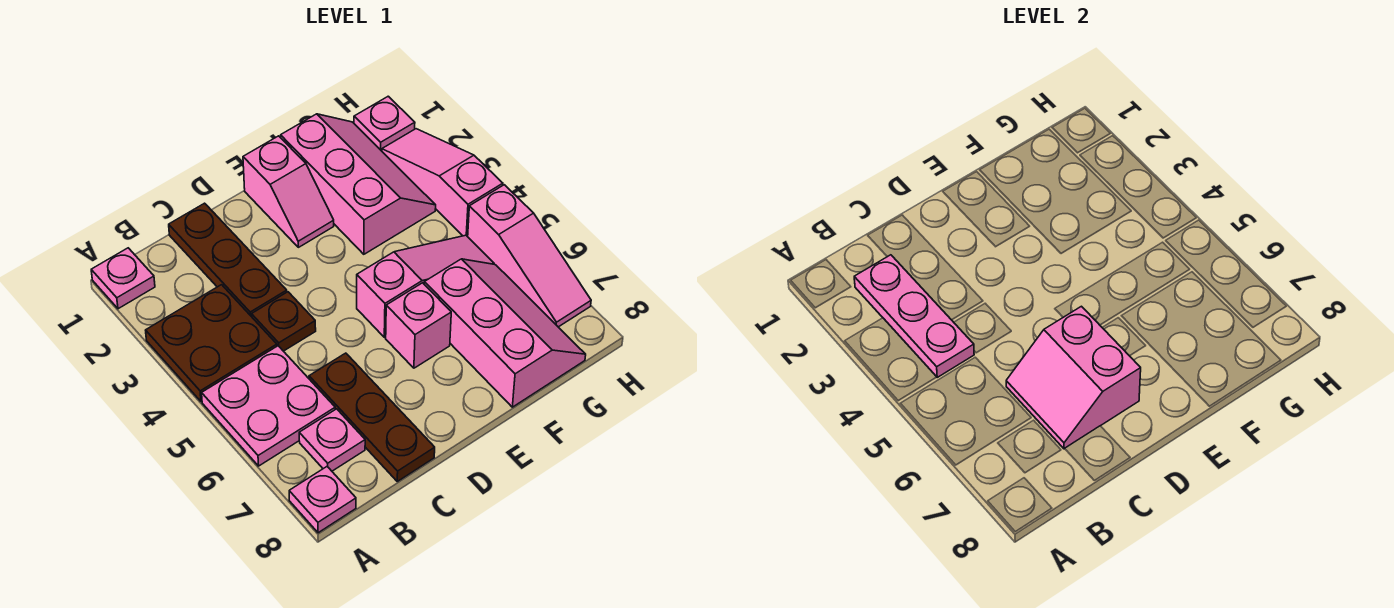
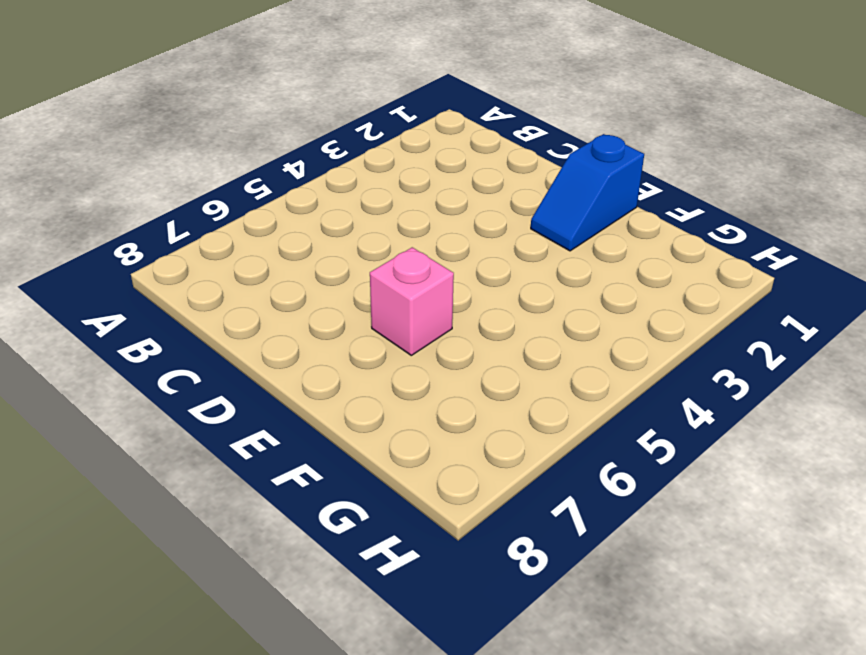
blue 1x2 slope [531,134,644,251] -> pink 1x2 slope [243,136,334,247]
none -> pink 1x1 plate [91,248,155,309]
none -> brown 2x2 plate [146,285,277,402]
none -> pink 2x2 plate [202,346,335,466]

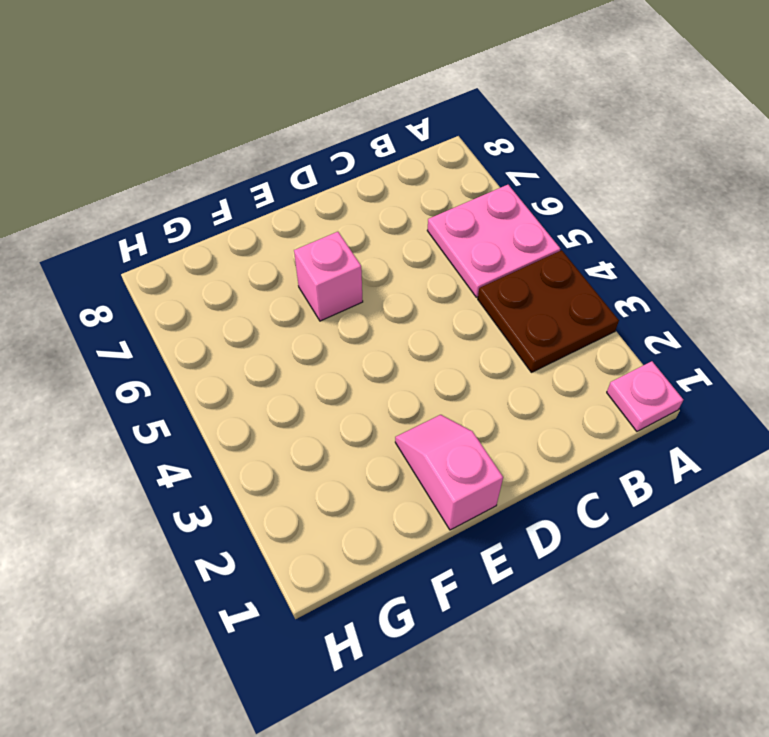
none -> pink 1x1 plate [289,467,356,533]
none -> pink 1x1 plate [299,409,365,471]
none -> brown 1x3 plate [169,203,287,317]

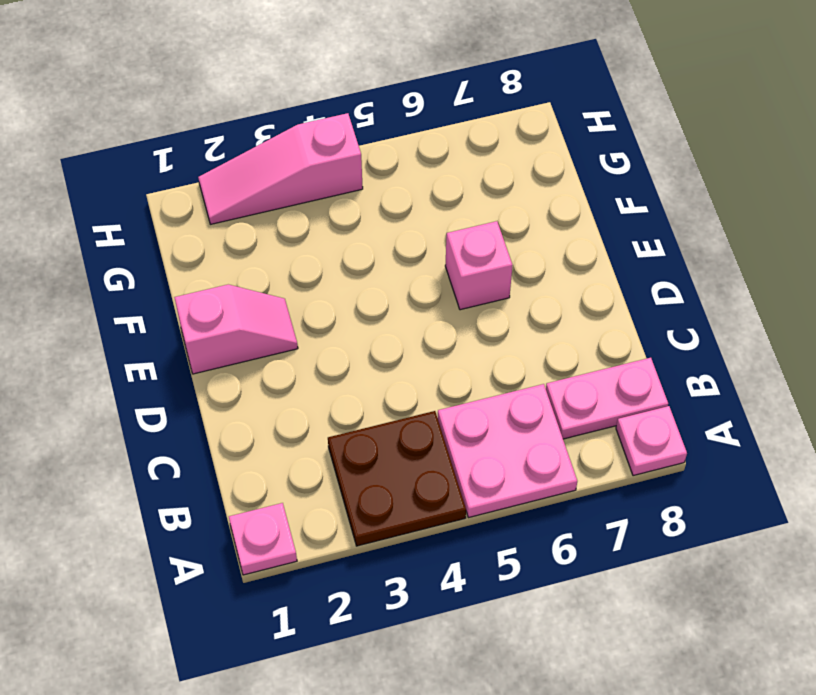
pink 1x2 plate [546,358,668,439] -> pink 1x1 plate [299,409,365,471]
none -> brown 1x3 plate [169,203,287,317]
none -> brown 1x1 plate [252,292,316,351]
none -> brown 1x3 plate [309,353,435,481]

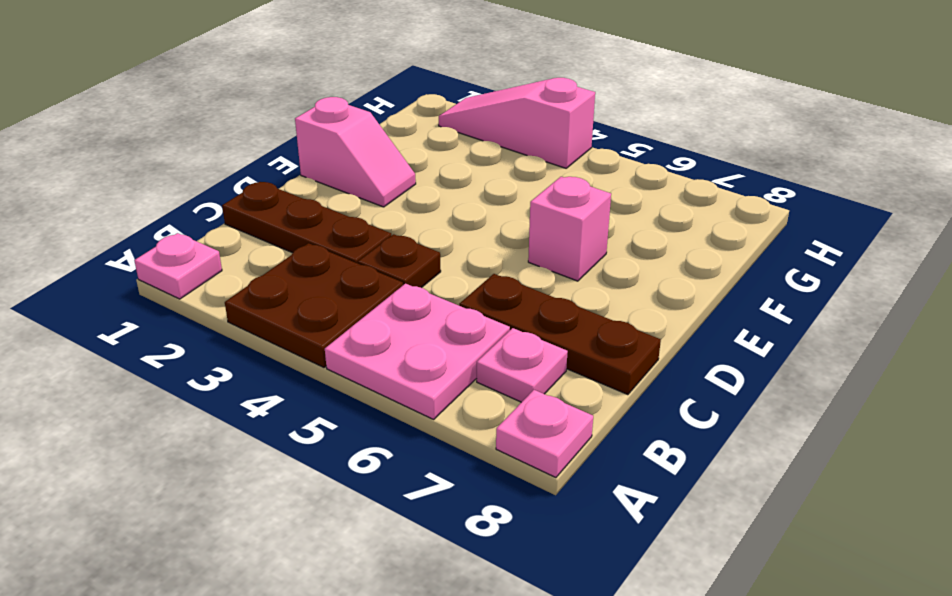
none -> pink 1x3 slope [357,235,494,337]
none -> pink 2x3 slope [281,114,436,254]
none -> pink 2x3 slope [424,259,586,407]

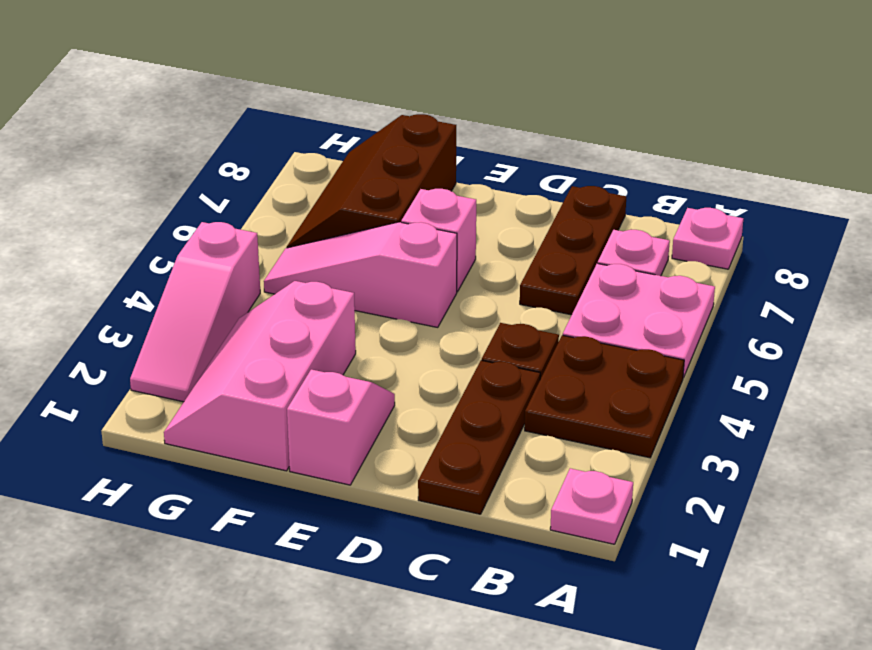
brown 2x3 slope [287,114,456,248] -> pink 2x3 slope [424,259,586,407]
none -> pink 1x1 plate [354,96,415,151]
none -> pink 1x3 slope [468,185,591,327]
none -> pink 1x3 plate [854,255,974,377]

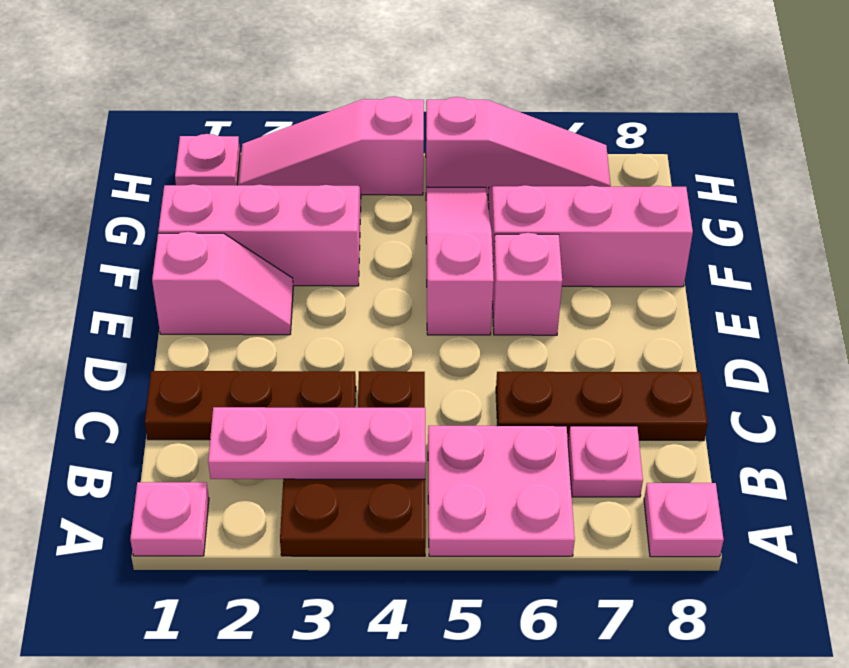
none -> pink 2x2 slope [1006,306,1141,449]

